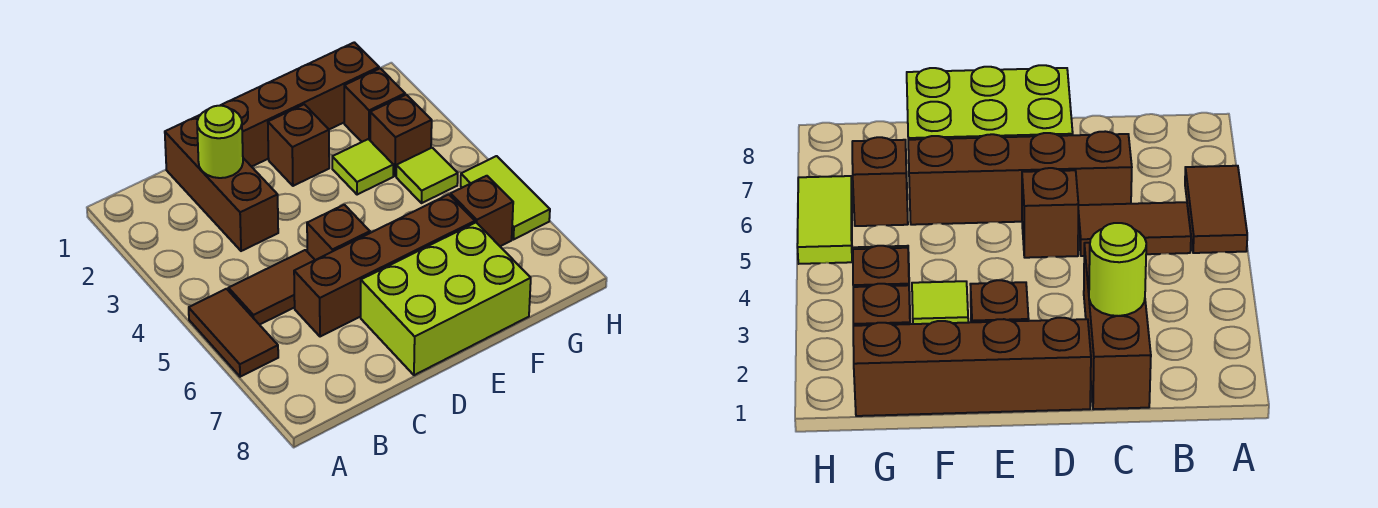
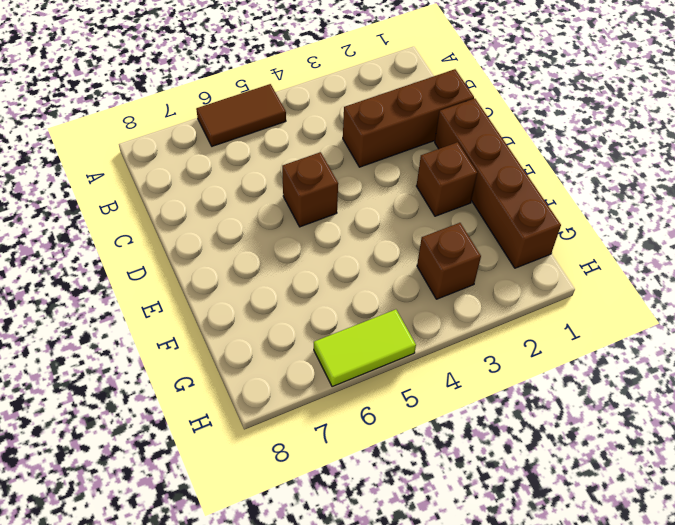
none -> brown 1x2 tile [228,250,314,325]
none -> brown 1x4 brick [294,194,475,337]
none -> lime 2x3 brick [361,223,531,375]

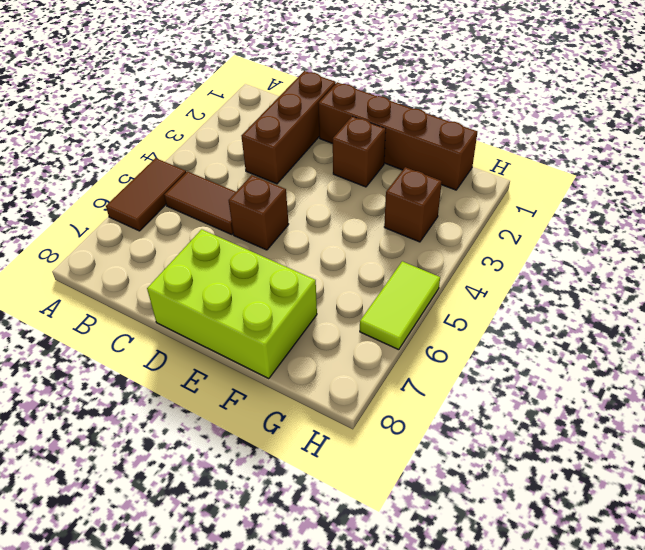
none -> brown 1x4 brick [294,194,475,337]
none -> lime 1x1 tile [332,139,393,195]
none -> brown 1x1 brick [344,68,405,142]

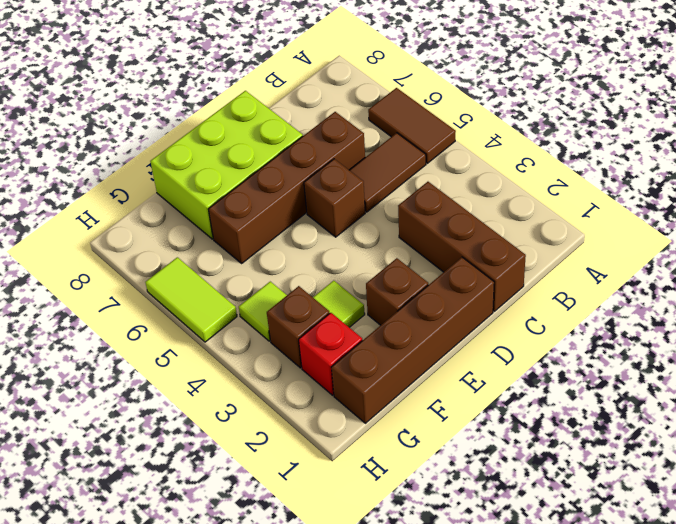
red 1x1 brick [299,313,362,395] -> brown 1x1 brick [344,68,405,142]
none -> brown 1x1 brick [451,176,513,246]
none -> lime 1x1 round brick [197,106,243,178]

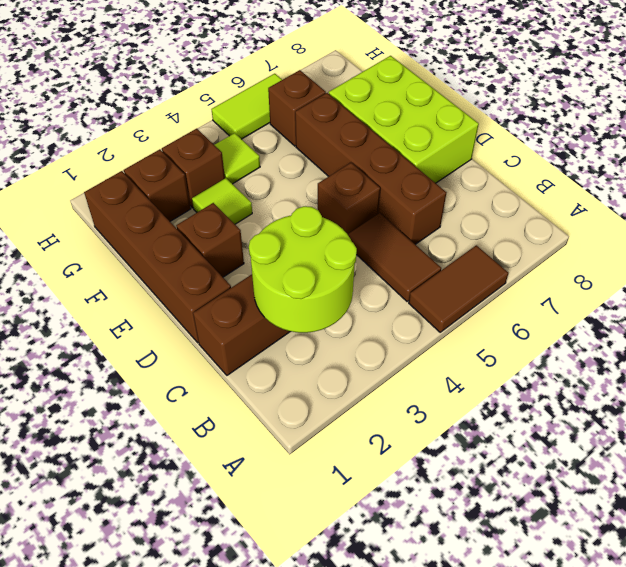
lime 2x2 round brick [249,206,357,333] -> lime 1x1 round brick [197,106,243,178]

